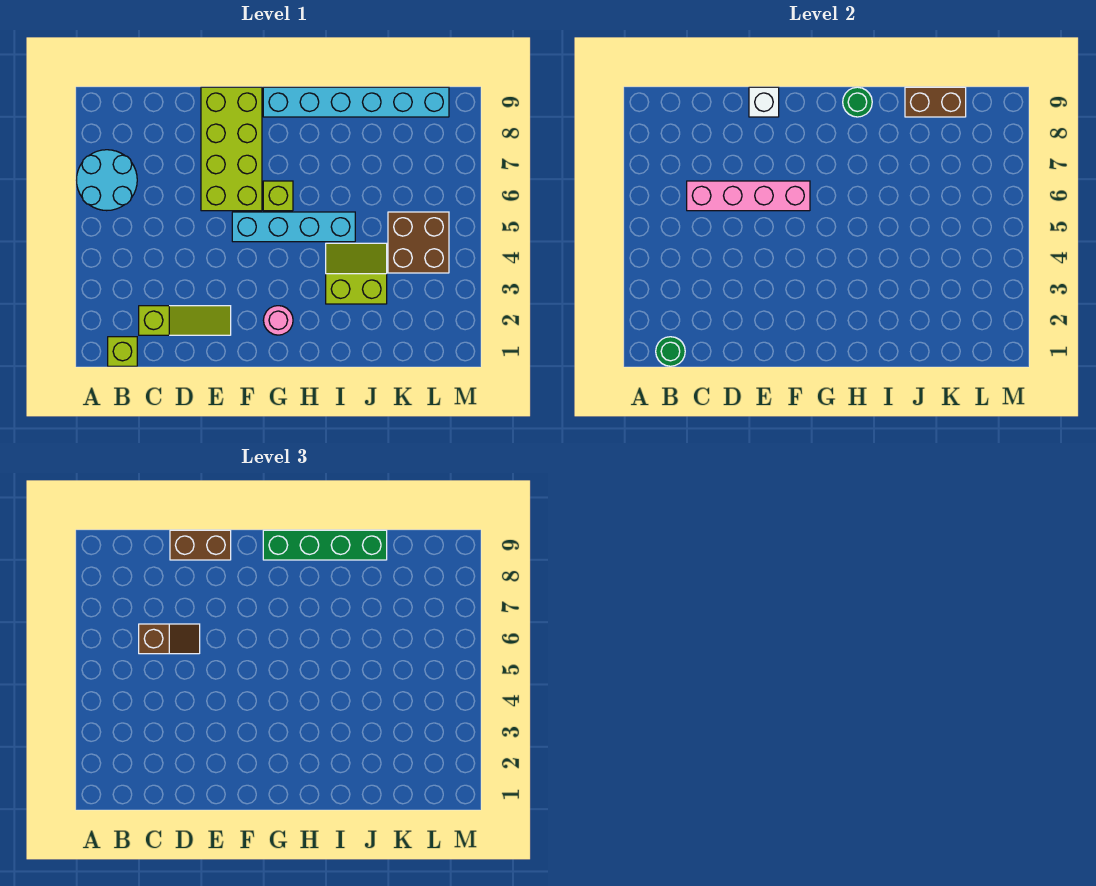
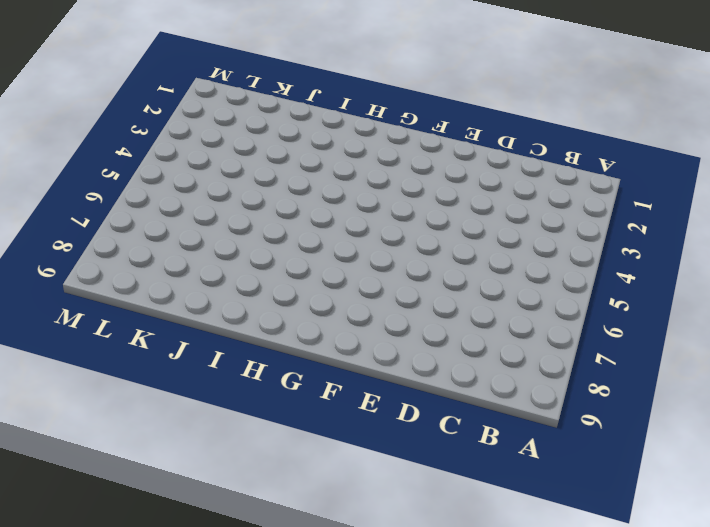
none -> cyan 2x2 round brick [77,150,137,211]
none -> lime 1x1 brick [108,337,137,366]
none -> lime 1x3 slope [139,306,231,335]

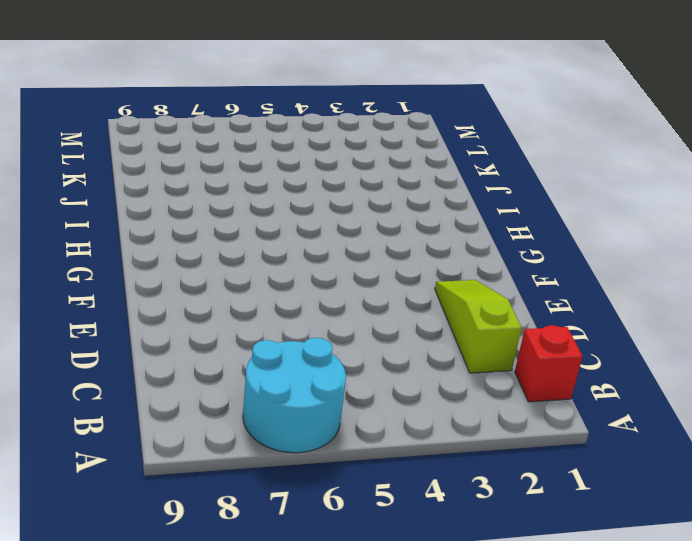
red 1x1 brick [515,325,583,402] -> lime 1x1 brick [108,337,137,366]
none -> lime 2x4 brick [201,87,262,211]
none -> cyan 1x4 brick [232,212,355,242]
none -> pink 1x1 round brick [263,306,293,335]

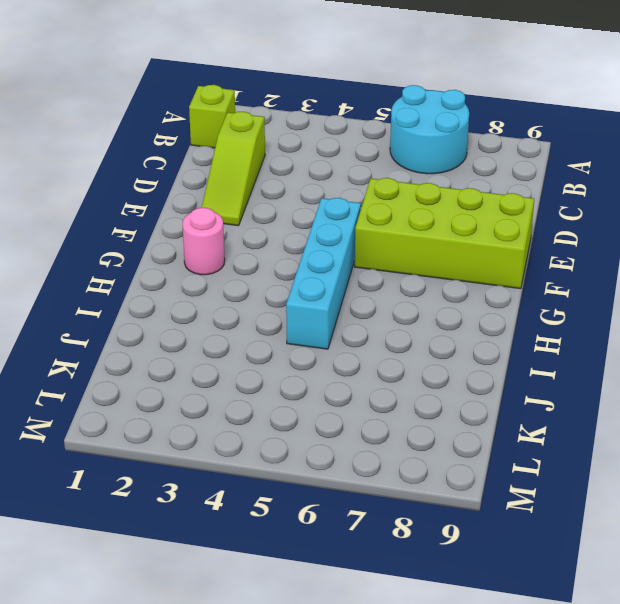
none -> lime 1x1 brick [263,181,293,211]
none -> cyan 1x6 brick [263,87,449,117]
none -> lime 2x2 slope [326,243,387,304]

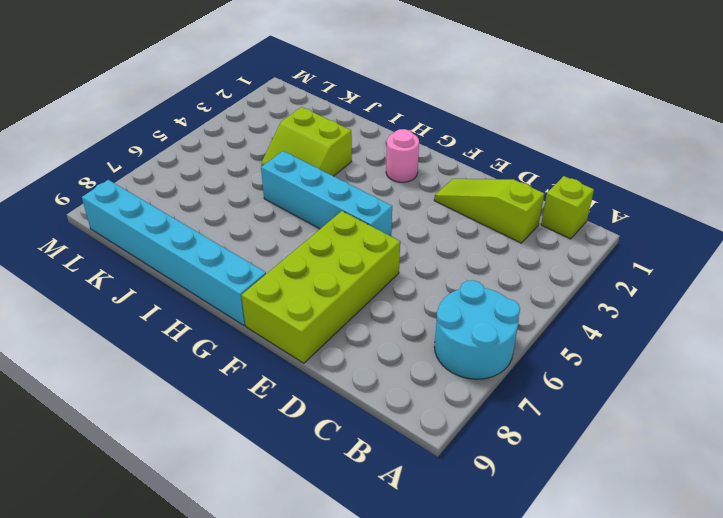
none -> lime 1x1 brick [263,181,293,211]
none -> brown 2x2 brick [388,212,449,273]
none -> green 1x1 round brick [656,337,685,366]

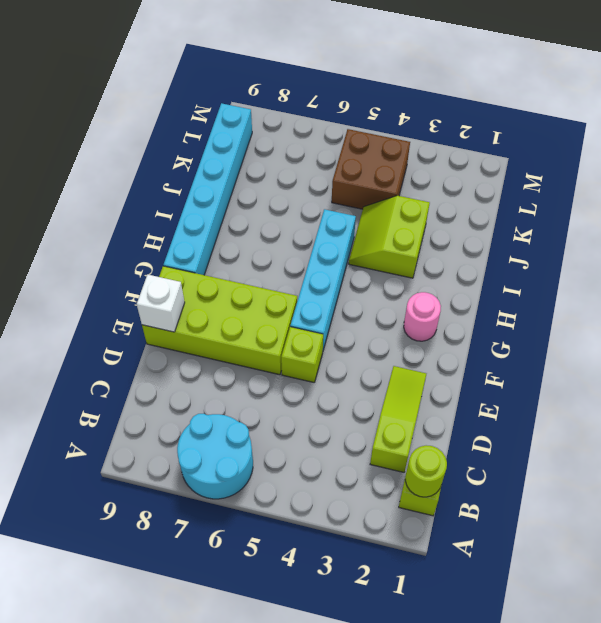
lime 1x1 round brick [405,445,447,497] -> green 1x1 round brick [656,337,685,366]
lime 1x1 brick [281,327,323,382] -> lime 1x1 brick moved to [263,181,293,211]
none -> pink 1x4 brick [687,181,810,211]
none -> green 1x1 round brick [843,87,872,117]
none -> brown 1x2 brick [905,87,966,117]

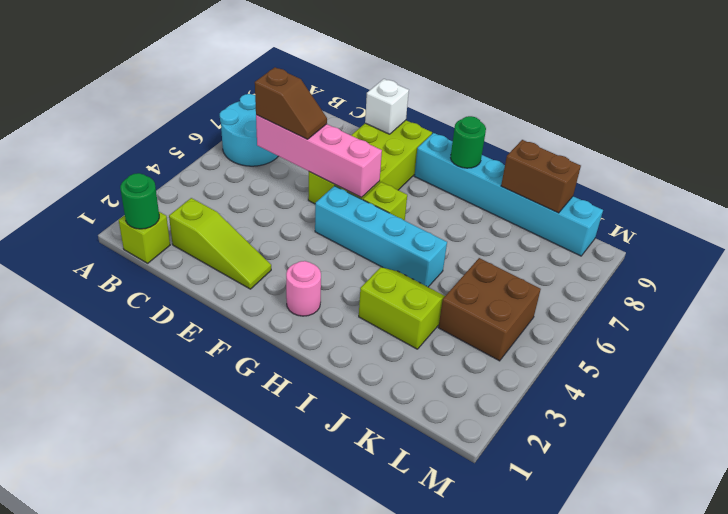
none -> brown 1x2 brick [170,530,231,560]
none -> green 1x4 brick [263,530,387,560]

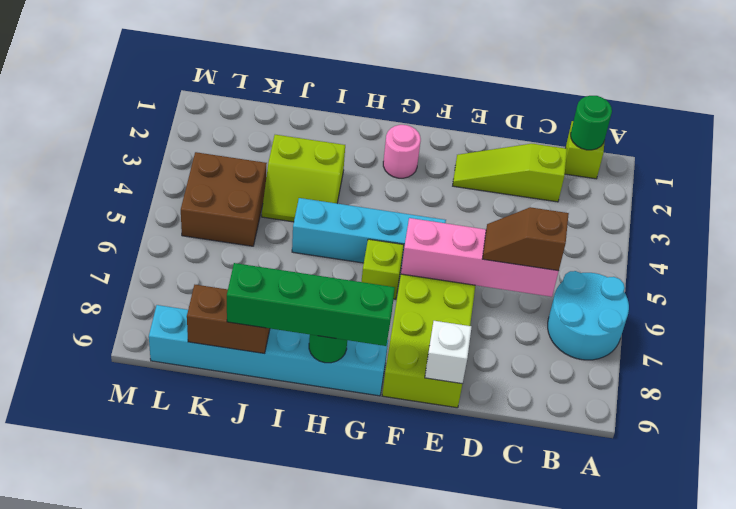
none -> brown 1x2 brick [170,530,231,560]

